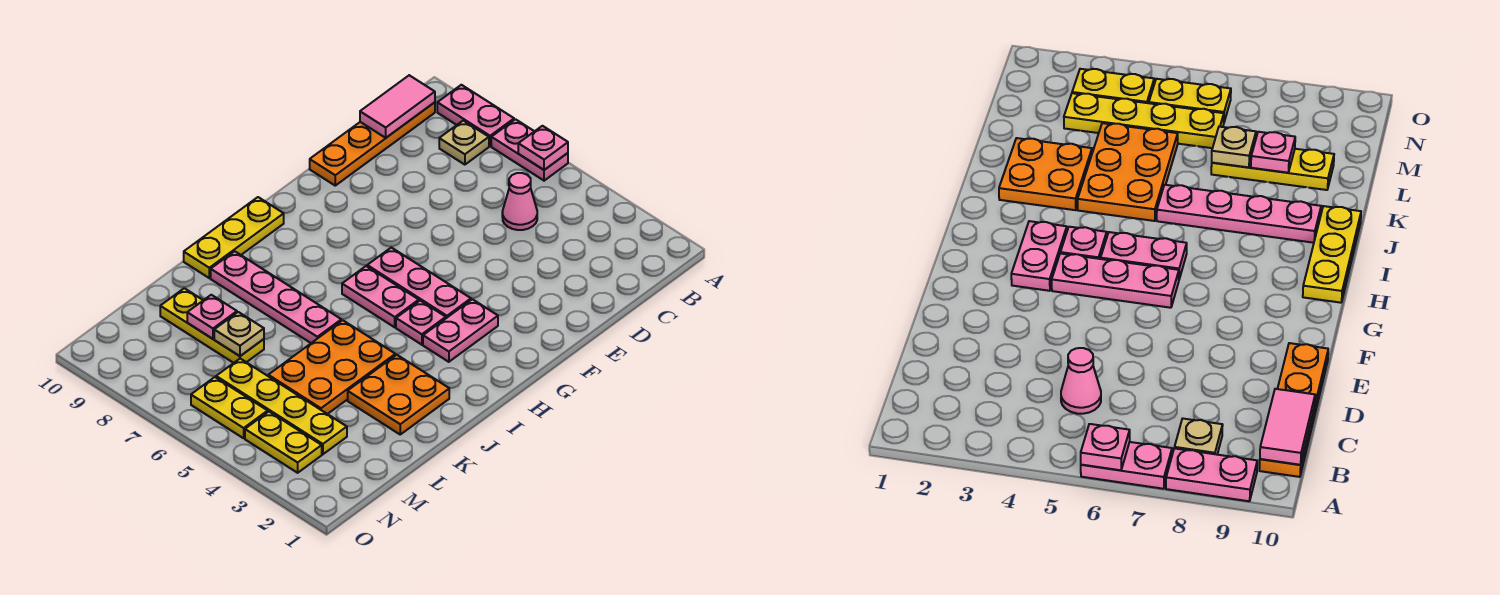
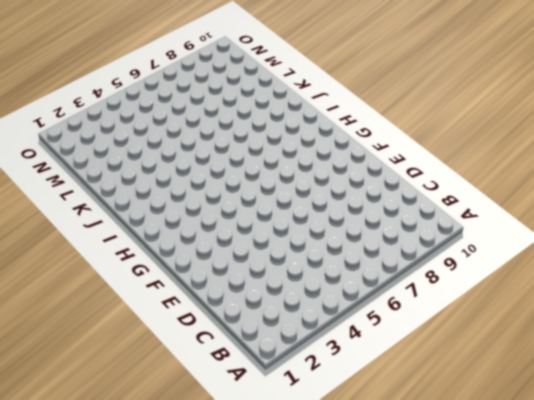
none -> pink 1x2 plate [491,119,568,181]
none -> pink 1x2 plate [437,85,514,146]
none -> tan 1x1 plate [439,121,489,165]

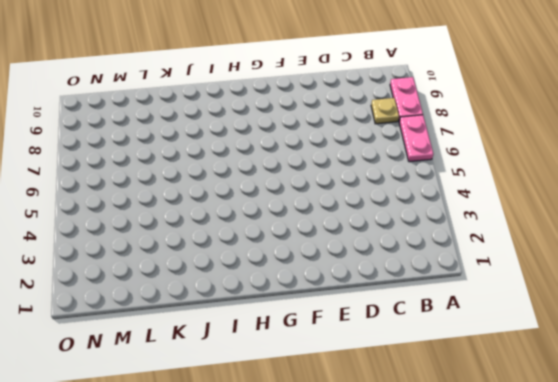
none -> orange 1x4 plate [310,102,435,186]
none -> pink 1x1 cone [502,173,537,230]
none -> pink 1x2 plate [423,299,498,362]

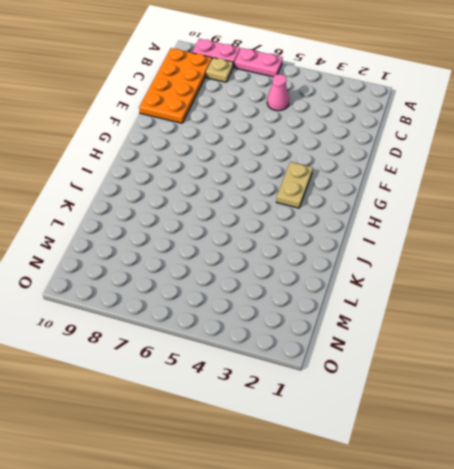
orange 2x4 plate [139,48,212,123] -> orange 1x4 plate [310,102,435,186]
tan 1x2 plate [277,162,313,208] -> pink 1x2 plate [423,299,498,362]
none -> pink 1x3 plate [367,248,471,318]
none -> pink 1x1 plate [396,301,446,345]
none -> pink 1x2 plate [342,266,419,327]

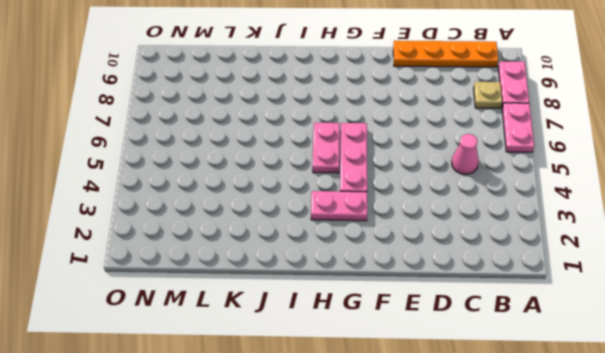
none -> pink 1x1 plate [396,301,446,345]
none -> yellow 1x3 plate [184,197,284,278]
none -> orange 2x2 plate [348,355,449,434]

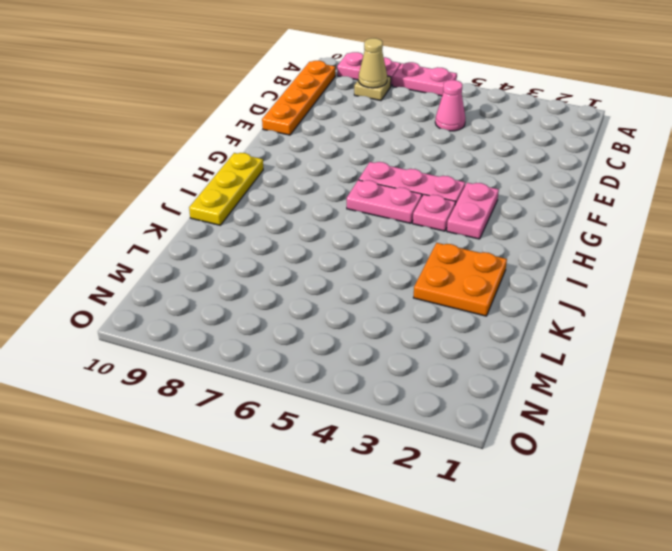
tan 1x1 cone [359,38,387,88] -> none
none -> orange 2x3 plate [268,320,395,414]
none -> pink 1x4 plate [211,251,341,343]
none -> yellow 1x3 plate [160,288,264,363]

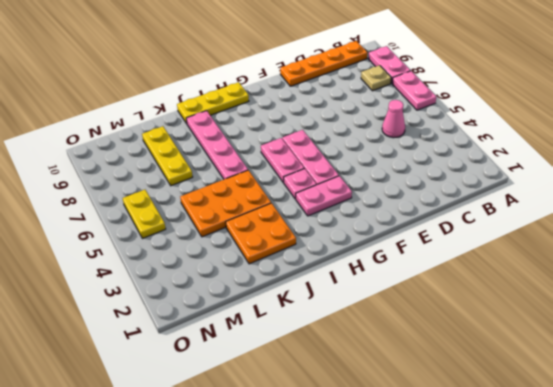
none -> yellow 1x4 plate [216,359,347,454]
none -> yellow 1x2 plate [245,412,322,473]
none -> pink 1x1 plate [518,126,568,170]

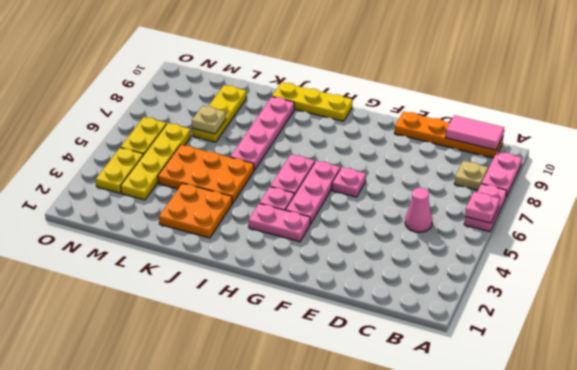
pink 1x1 plate [332,167,366,197] -> pink 1x1 plate moved to [187,295,237,339]

